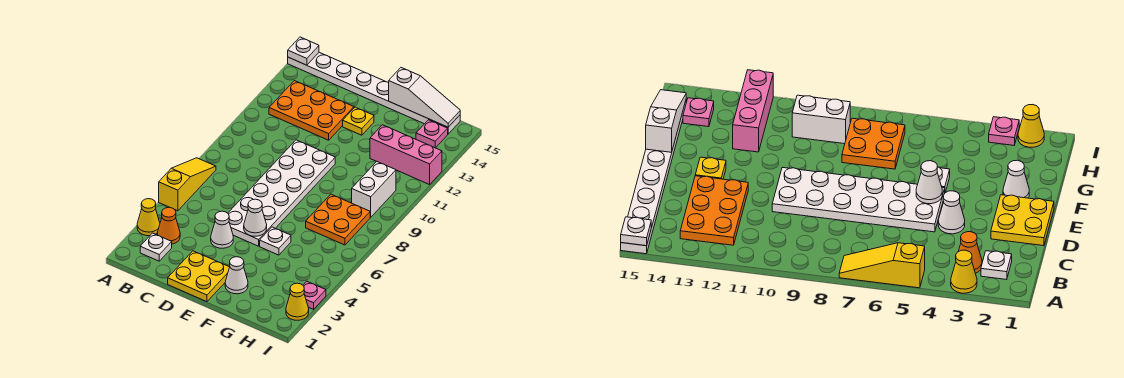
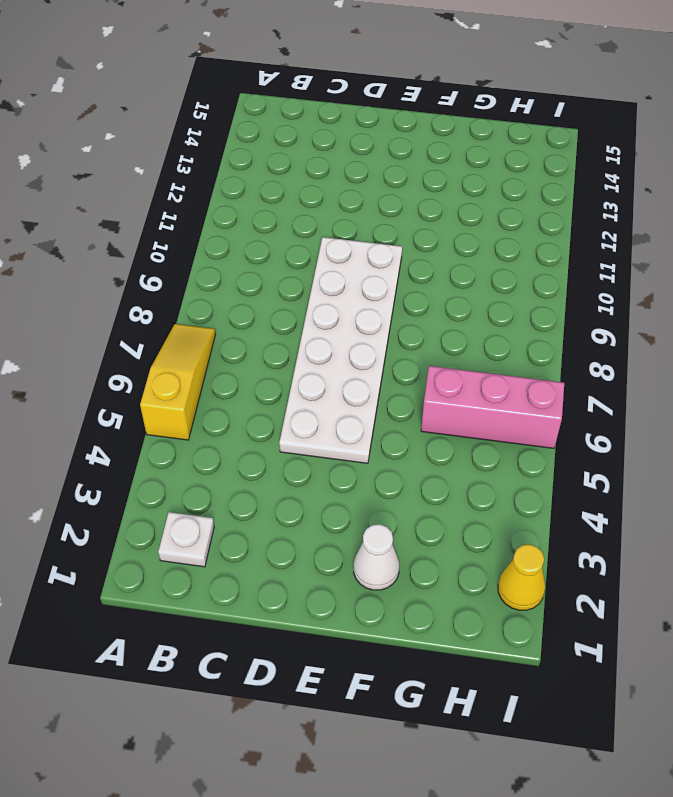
pink 1x3 brick [421,366,564,448] -> pink 1x3 brick moved to [370,125,442,185]
none -> yellow 1x1 cone [137,199,160,236]
none -> white 1x8 plate [288,52,460,134]
none -> orange 1x1 cone [157,207,180,244]

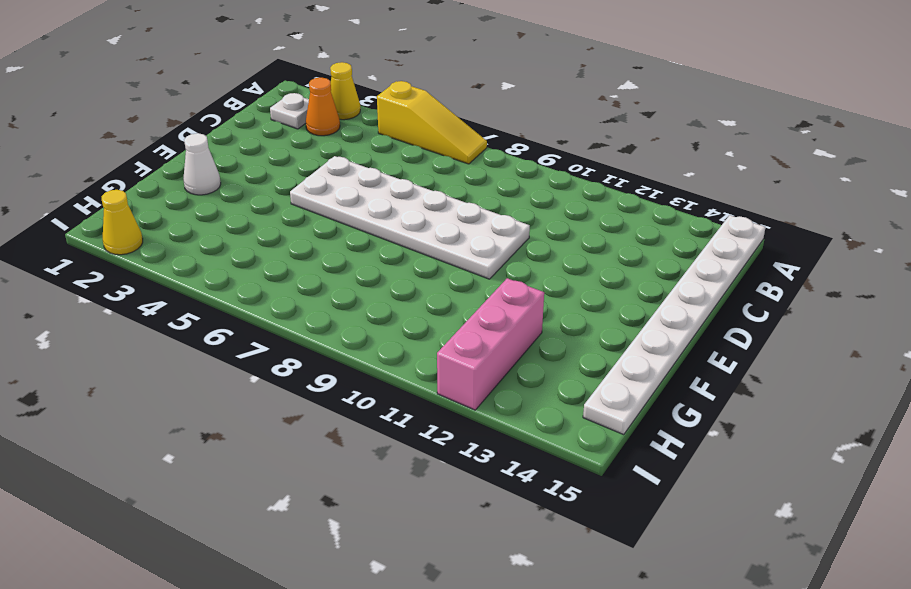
none -> orange 2x3 plate [269,81,354,140]
none -> yellow 2x2 plate [168,251,229,302]
none -> white 1x1 cone [211,211,233,248]

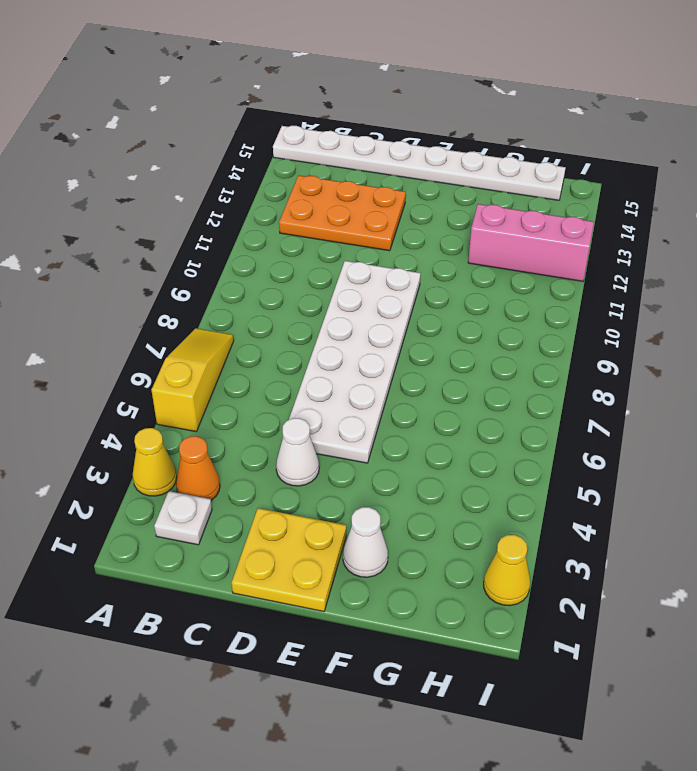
none -> yellow 1x1 plate [343,107,374,135]
none -> white 1x1 plate [260,227,291,255]
none -> orange 2x2 plate [306,194,370,245]

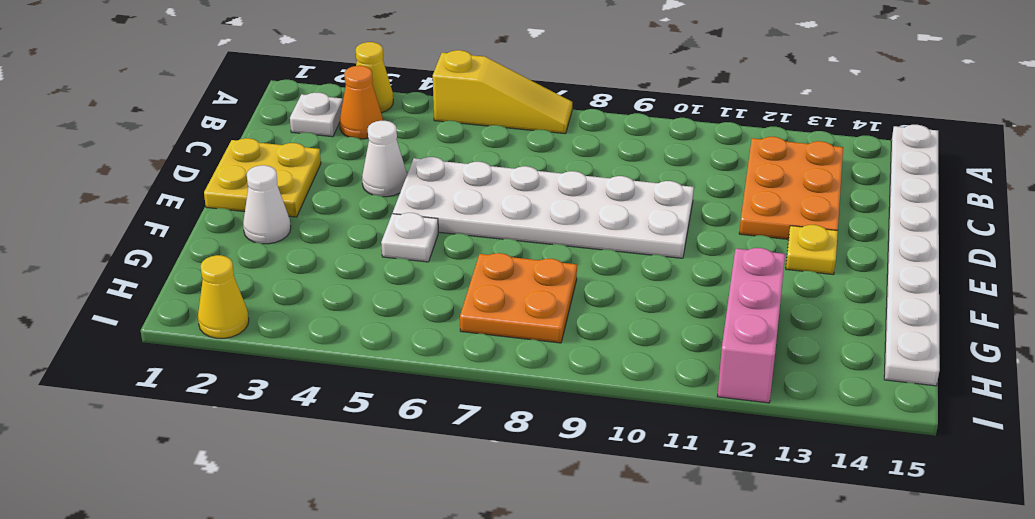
none -> white 1x2 brick [352,162,396,217]
none -> pink 1x1 plate [416,120,448,148]
none -> pink 1x1 plate [303,281,326,309]

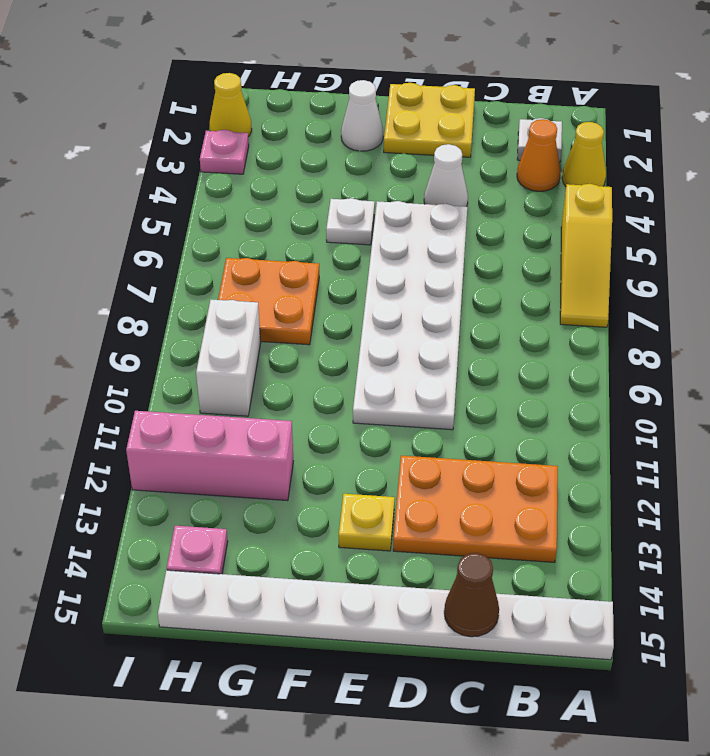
brown 1x1 cone [444,553,499,637] -> none
none -> white 1x1 plate [288,37,319,65]
none -> white 1x1 cone [244,199,267,236]
none -> white 1x3 slope [389,68,460,127]

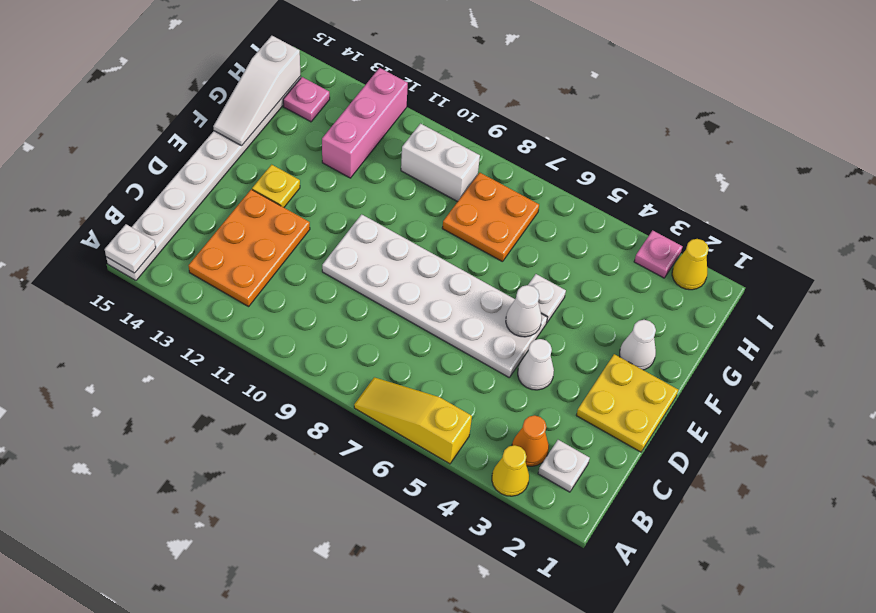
white 1x3 slope [213,36,301,146] -> white 1x3 slope turned to [389,68,460,127]

